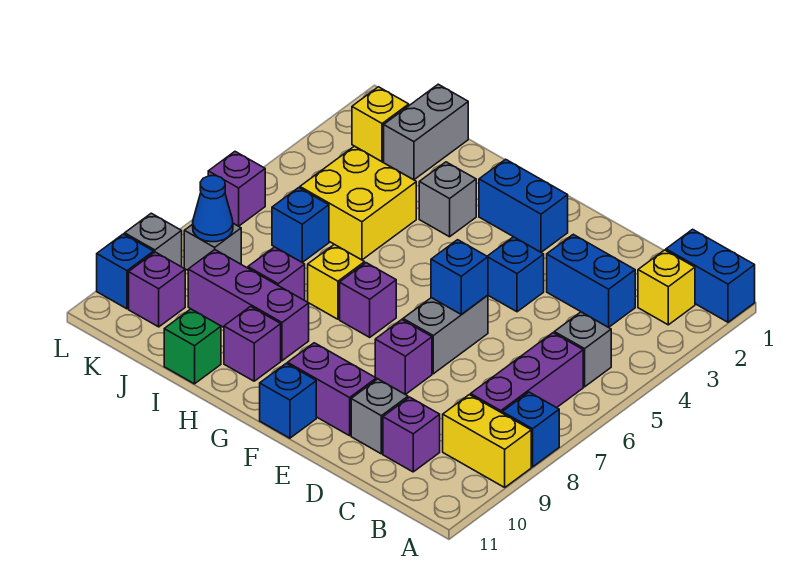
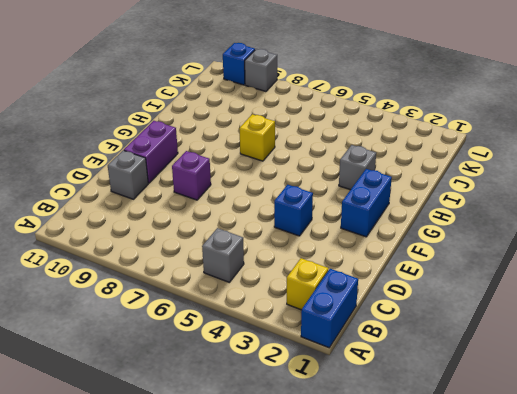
none -> blue 1x1 brick [502,392,559,467]
none -> yellow 1x2 brick [443,395,531,487]
none -> purple 1x3 brick [471,333,583,413]
none -> blue 1x2 brick [547,234,635,327]

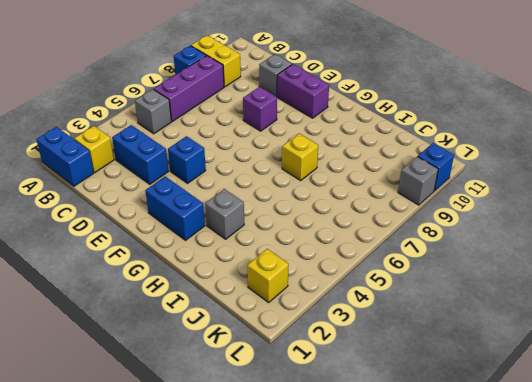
none -> purple 1x1 brick [383,397,440,472]
none -> grey 1x2 brick [403,295,488,374]
none -> blue 1x1 brick [260,363,316,438]
none -> purple 1x1 brick [340,263,396,337]

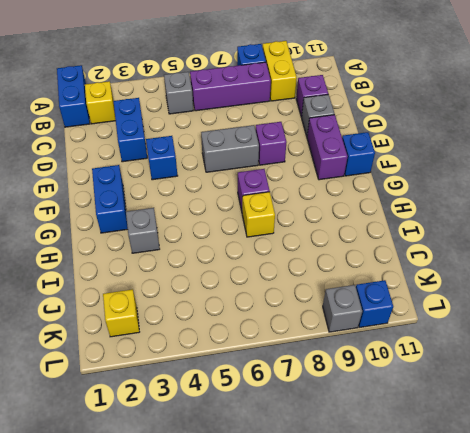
none -> purple 1x3 brick [188,250,309,361]
none -> purple 1x1 brick [224,307,281,381]
none -> yellow 2x2 brick [300,146,416,260]
none -> purple 1x1 brick [248,247,305,300]

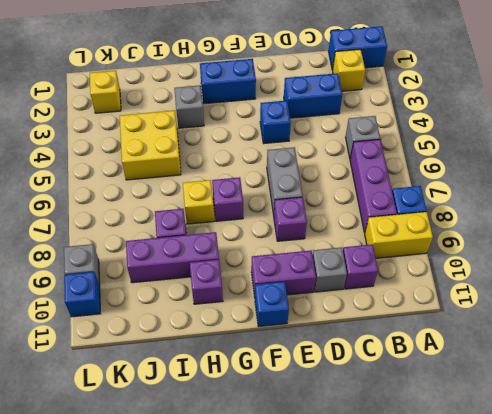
none -> green 1x1 brick [164,309,221,384]
none -> grey 1x2 brick [384,84,468,180]
none -> blue 1x1 brick [272,188,329,262]
none -> grey 1x1 brick [184,224,241,270]

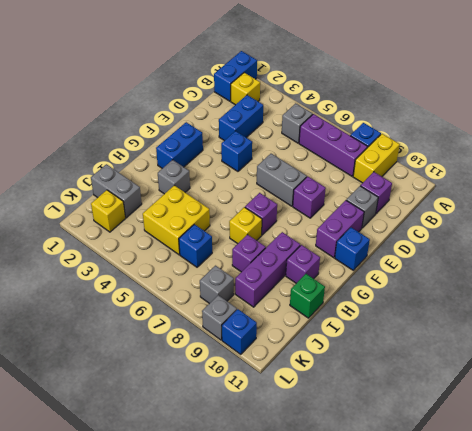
none -> purple 1x1 brick [129,252,185,327]
none -> purple 1x1 brick [208,152,265,226]
none -> blue 1x1 brick [431,240,488,315]
none -> blue 1x1 cone [193,176,233,242]

